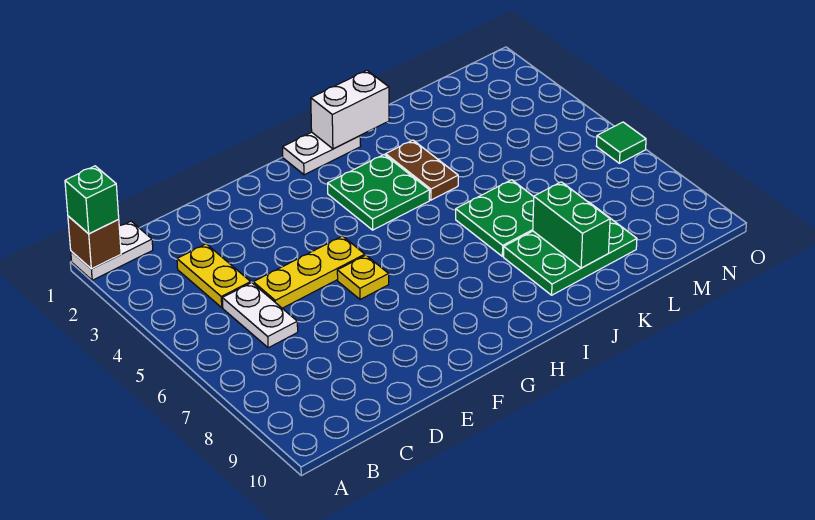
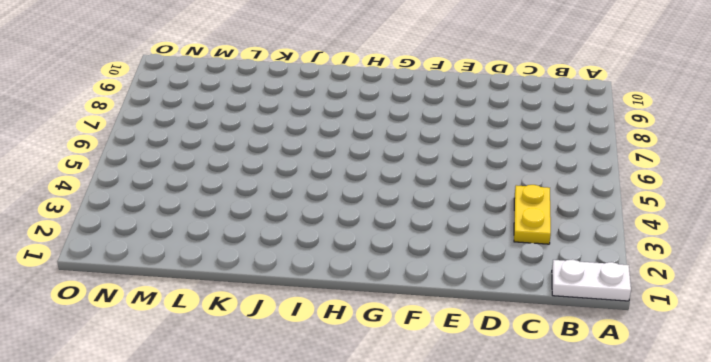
none -> white 1x2 plate [222,283,298,348]
none -> yellow 1x3 plate [253,236,365,308]
none -> yellow 1x1 plate [337,255,389,300]

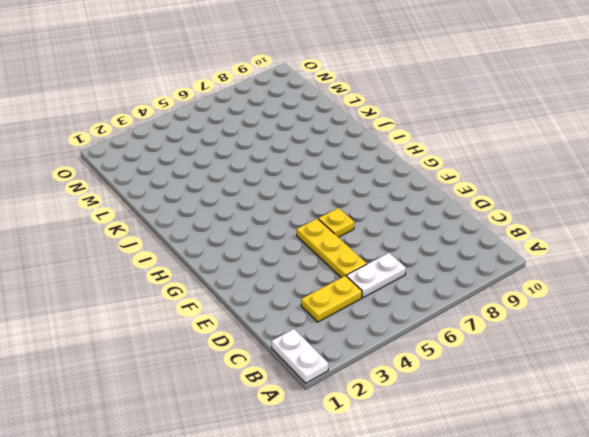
none -> white 1x2 plate [283,132,361,175]
none -> green 2x2 plate [328,155,430,230]
none -> brown 1x2 plate [386,140,458,200]

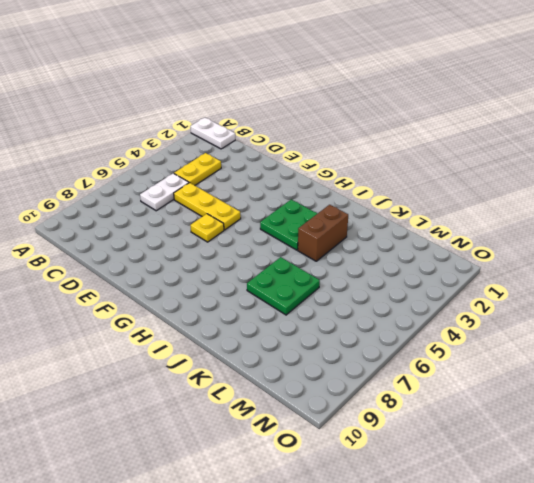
brown 1x2 brick [298,205,348,261] -> brown 1x2 plate [386,140,458,200]
none -> white 1x2 plate [283,132,361,175]
none -> green 2x3 plate [504,202,637,295]
none -> green 1x1 tile [597,122,646,163]

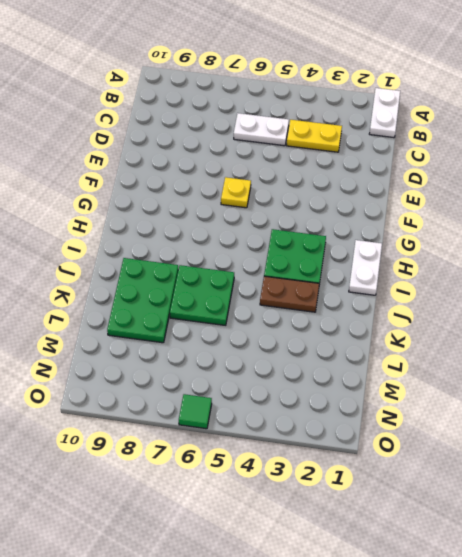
none -> yellow 1x3 plate [253,236,365,308]
none -> brown 1x1 brick [68,216,121,269]
none -> white 1x2 brick [311,71,389,149]

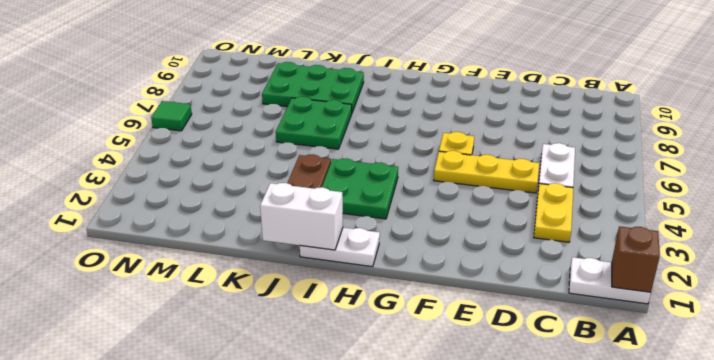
none -> green 1x2 brick [533,182,610,268]
none -> green 1x1 brick [65,166,119,234]

